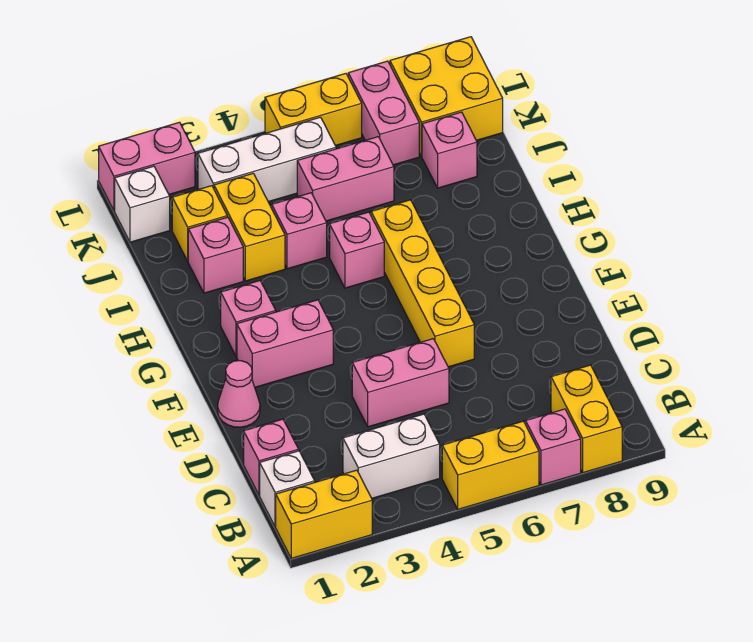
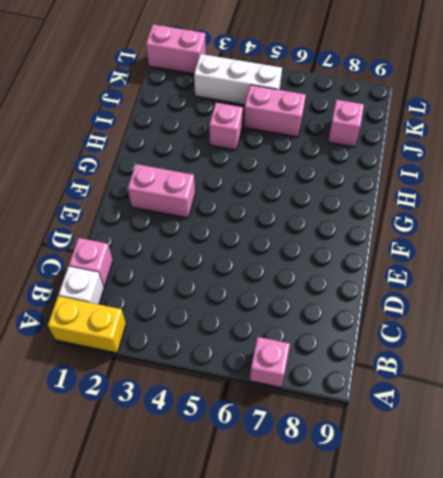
none -> yellow 1x2 brick [442,421,539,509]
none -> yellow 1x2 brick [551,365,622,473]
none -> white 1x2 brick [343,414,440,498]

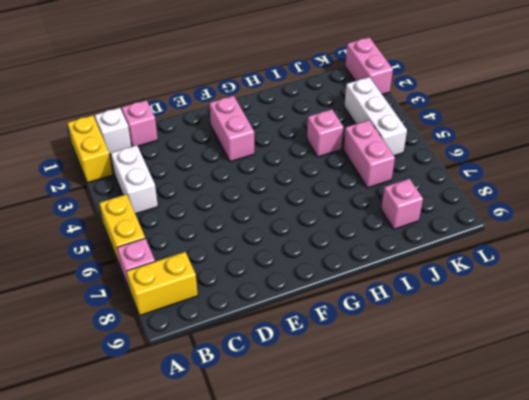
none -> pink 1x2 brick [352,339,449,427]
none -> pink 1x1 cone [218,361,260,427]
none -> yellow 1x4 brick [371,200,474,367]

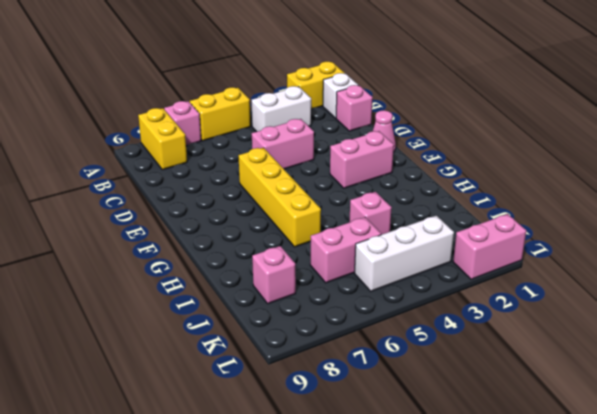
none -> pink 1x1 brick [221,281,276,356]
none -> pink 1x1 brick [330,212,384,288]
none -> pink 1x1 brick [188,217,243,293]

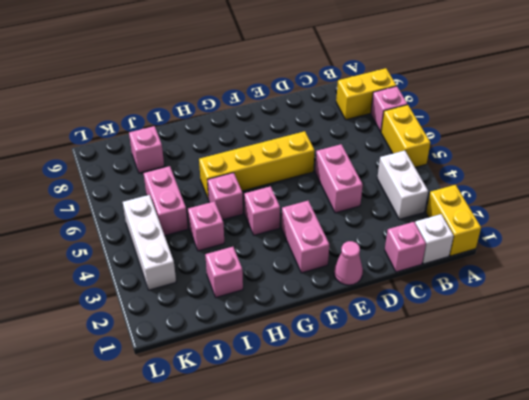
pink 1x1 brick [244,186,280,235] -> pink 1x1 brick moved to [221,281,276,356]
none -> yellow 1x2 brick [214,173,285,281]
none -> yellow 1x1 brick [172,186,227,261]
none -> white 1x1 brick [115,166,170,242]

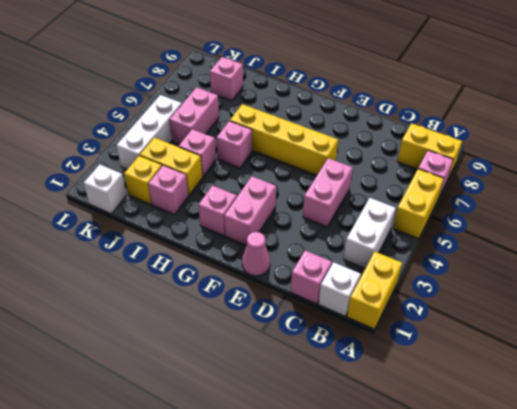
none -> pink 1x2 brick [348,61,419,165]
none -> yellow 2x2 brick [390,37,503,157]
none -> pink 1x2 brick [99,122,195,211]

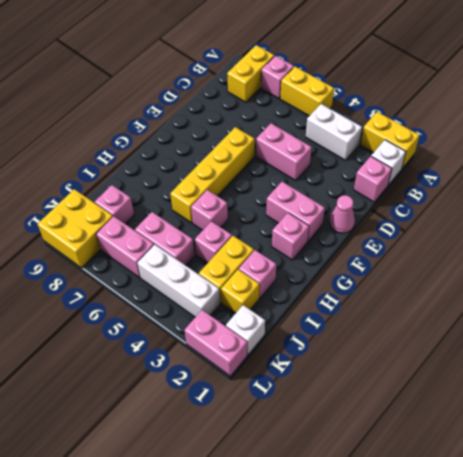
pink 1x2 brick [96,216,154,278] -> pink 1x2 brick turned to [348,61,419,165]
none -> yellow 1x2 brick [265,74,362,146]

